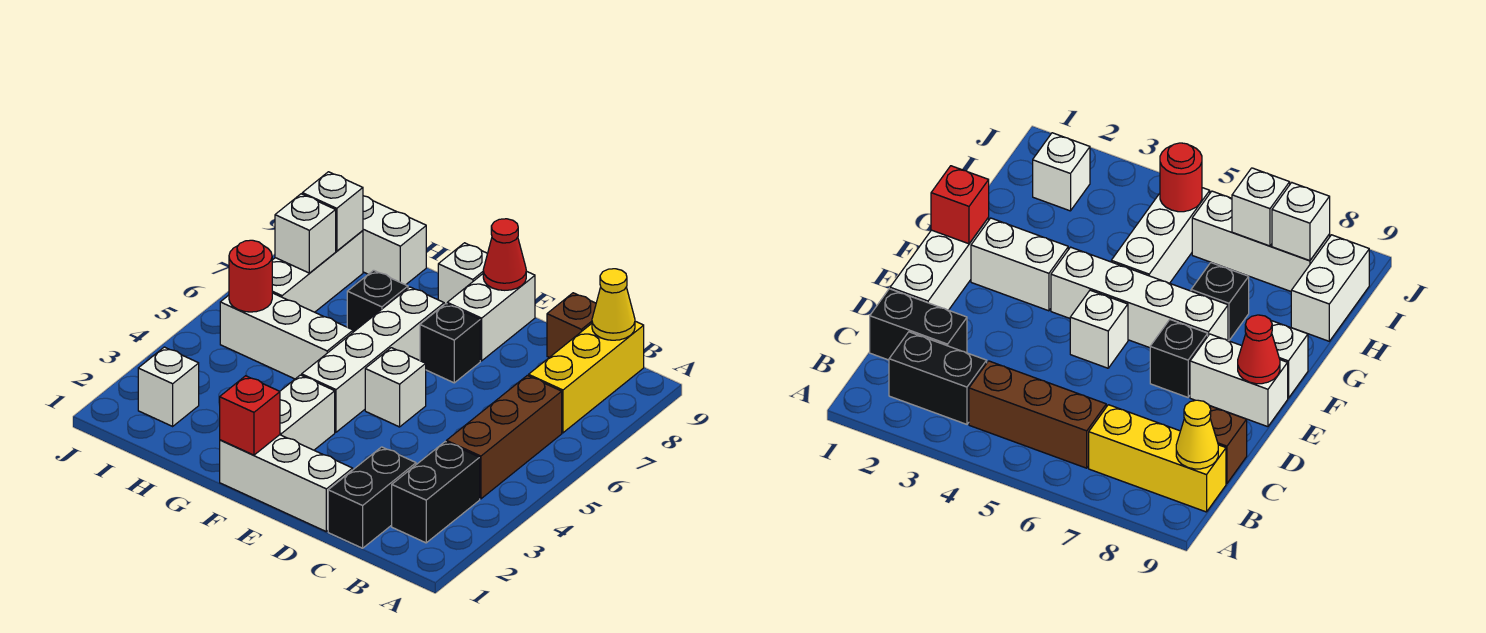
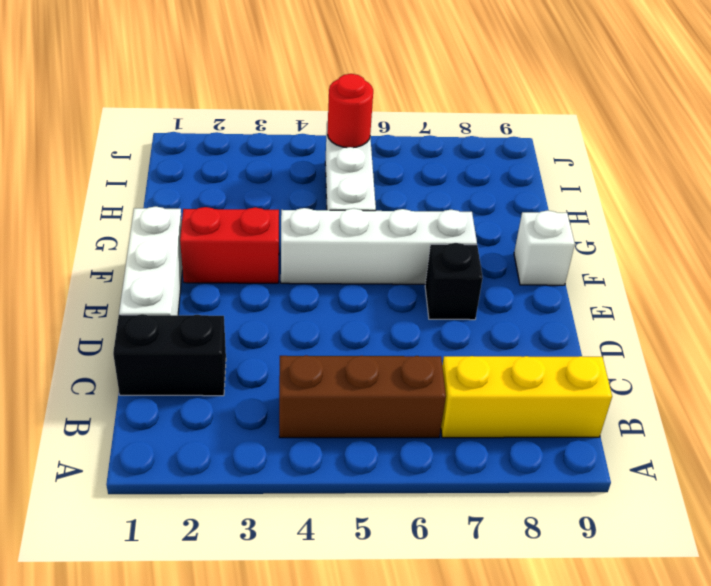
red 1x2 brick [180,207,279,283] -> white 1x2 brick [280,375,335,450]
none -> black 1x2 brick [392,442,480,543]
none -> brown 1x1 brick [547,293,596,357]
none -> white 1x1 brick [365,348,426,427]

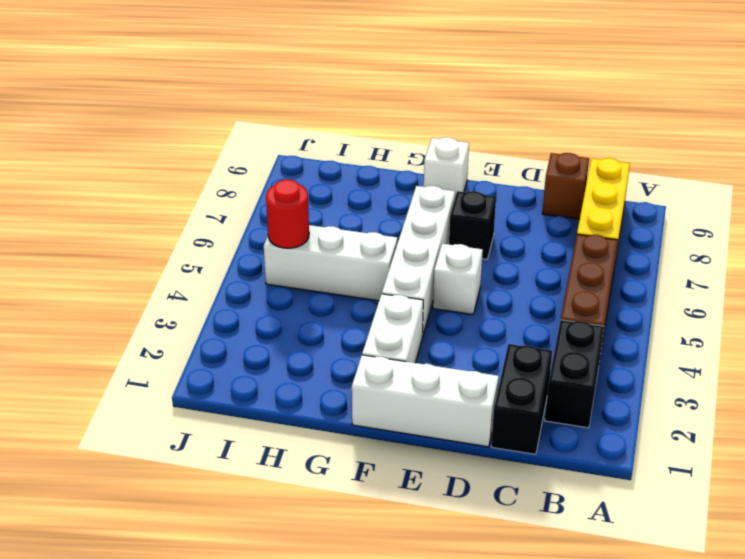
none -> white 1x2 brick [447,271,535,361]
none -> black 1x1 brick [347,270,408,332]
none -> white 1x2 brick [363,196,426,285]

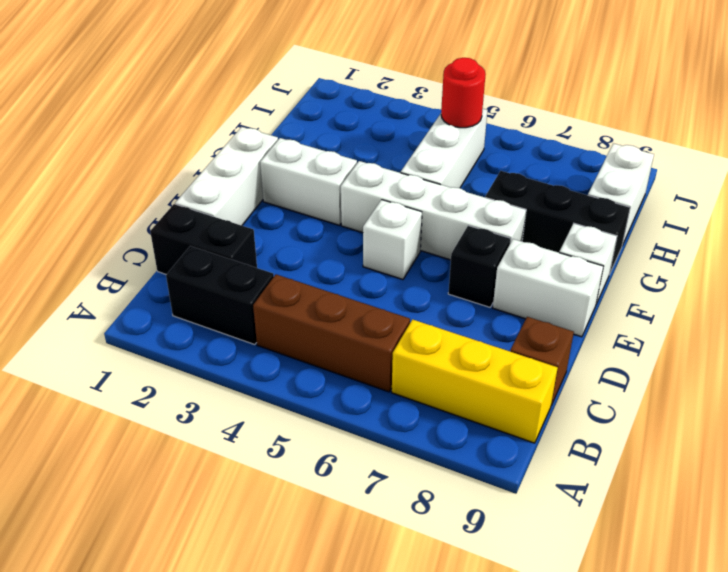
black 1x3 brick [485,171,630,275] -> black 1x1 brick [347,270,408,332]
none -> white 1x1 brick [138,347,199,426]
none -> white 1x3 brick [272,231,363,312]
none -> yellow 1x1 cone [592,269,635,340]

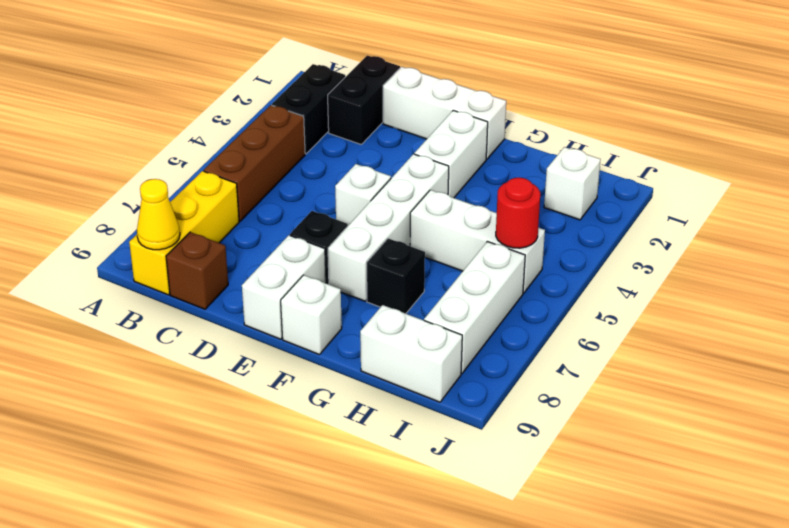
none -> red 1x1 cone [483,219,526,290]
none -> red 1x1 brick [220,376,280,455]
none -> white 1x1 brick [275,194,336,273]

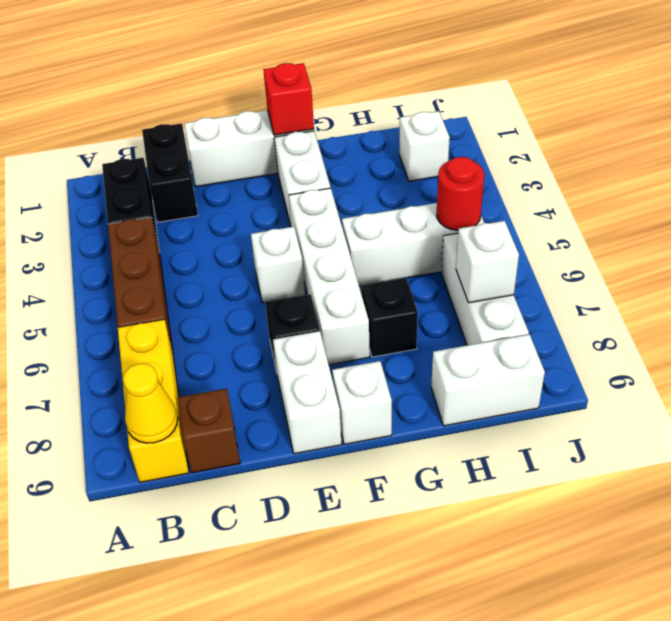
none -> red 1x1 cone [483,219,526,290]
none -> white 1x1 brick [302,172,363,251]

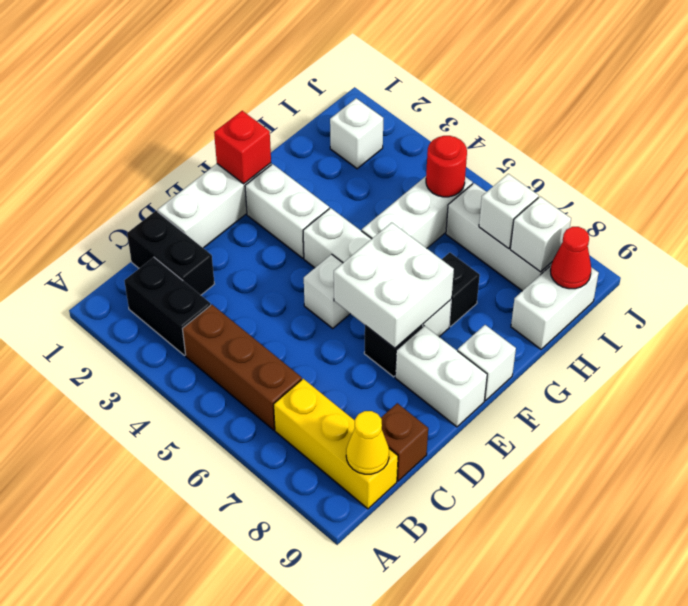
white 2x2 brick [334,223,454,348] -> none
red 1x1 cone [550,227,591,289] -> red 1x1 cone moved to [483,219,526,290]

